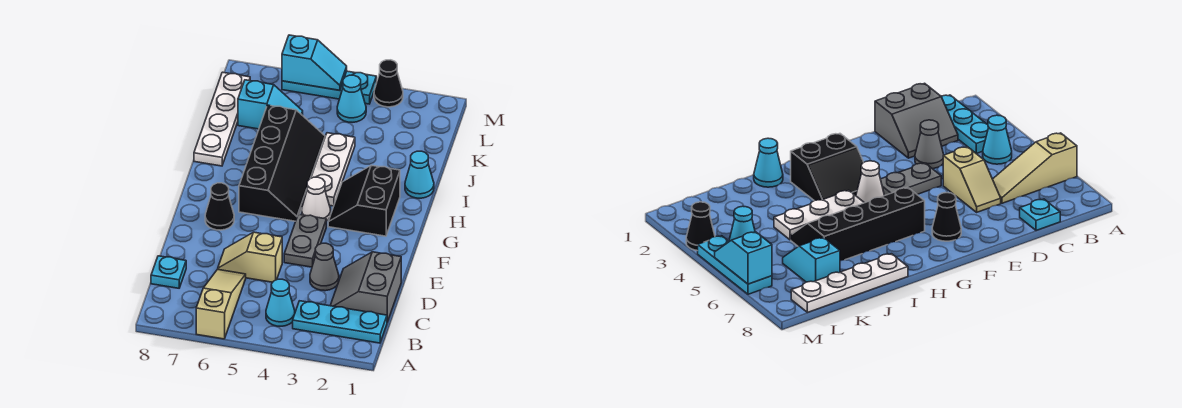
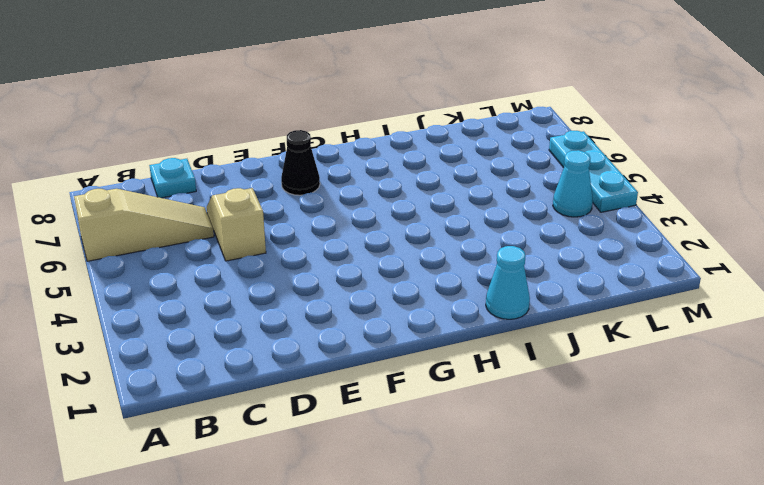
none -> cyan 1x3 plate [293,301,387,343]
none -> cyan 1x1 cone [266,279,295,326]
none -> grey 2x2 slope [330,252,401,322]

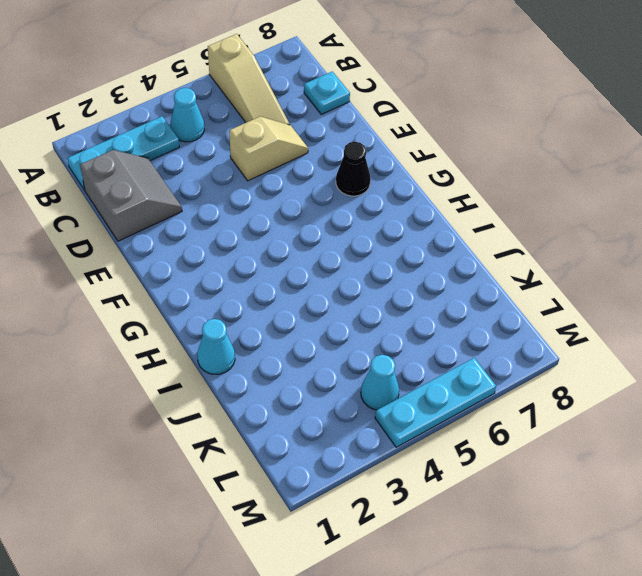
none -> grey 1x1 cone [310,243,339,291]
none -> grey 1x2 plate [284,214,326,267]
none -> black 2x2 slope [328,165,400,236]

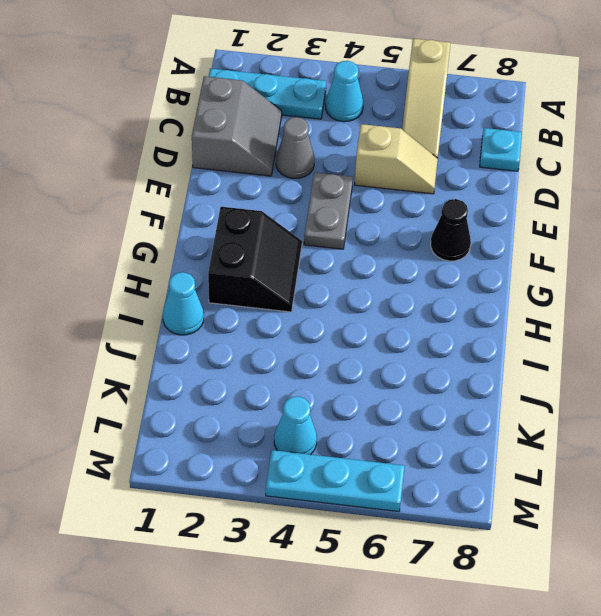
none -> white 1x1 cone [302,177,331,221]
none -> black 2x4 slope [239,105,325,221]
none -> white 1x3 plate [306,133,355,206]

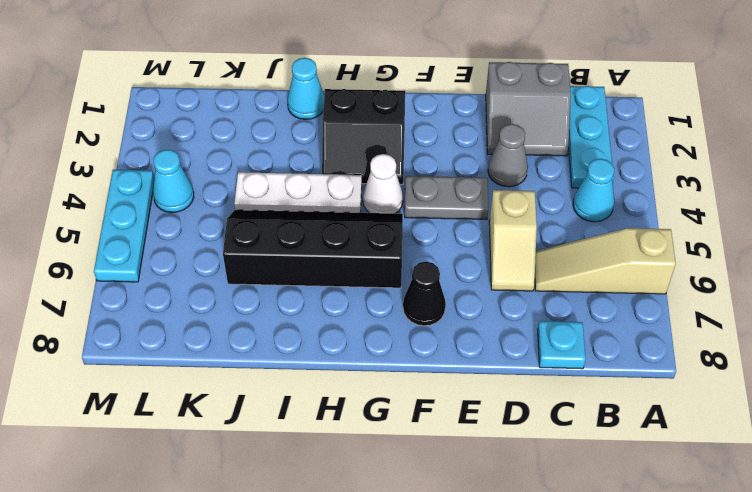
none -> white 1x4 plate [194,72,250,166]
none -> cyan 1x2 slope [238,80,303,129]
none -> black 1x1 cone [374,60,403,107]

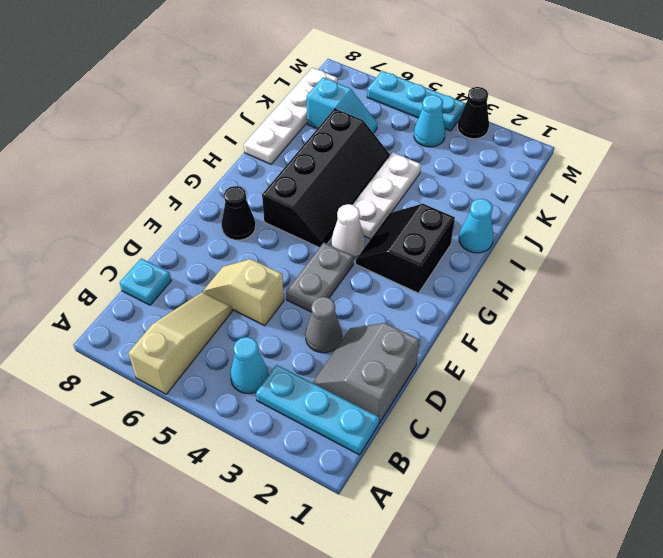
none -> cyan 1x2 slope [282,35,347,90]

